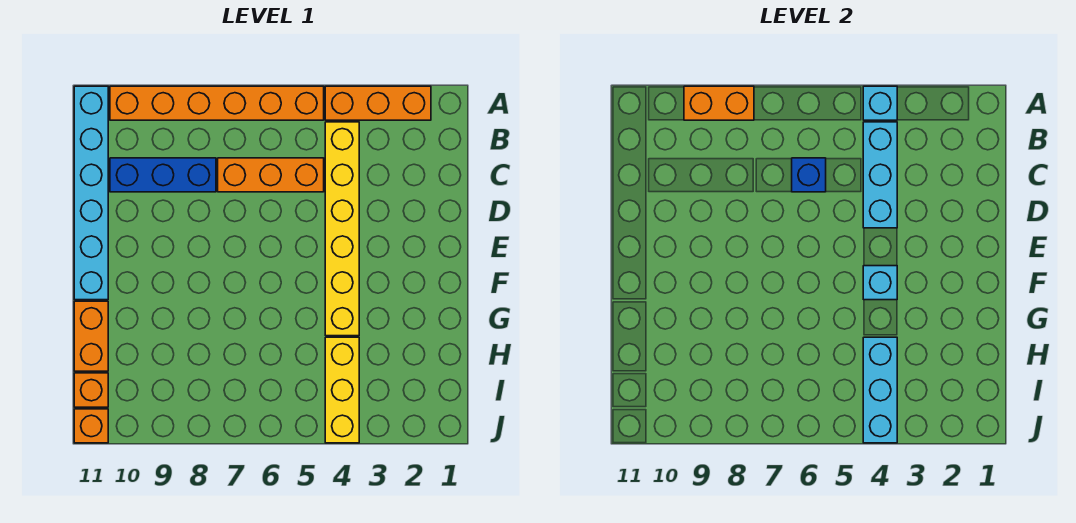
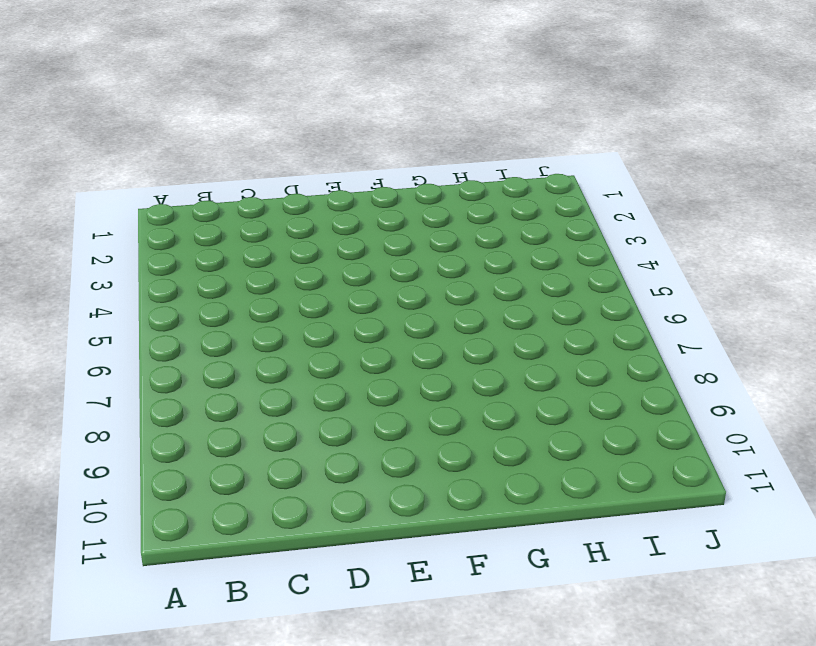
none -> orange 1x3 brick [325,86,431,120]
none -> orange 1x6 brick [110,86,324,120]
none -> cyan 1x6 brick [74,86,108,300]

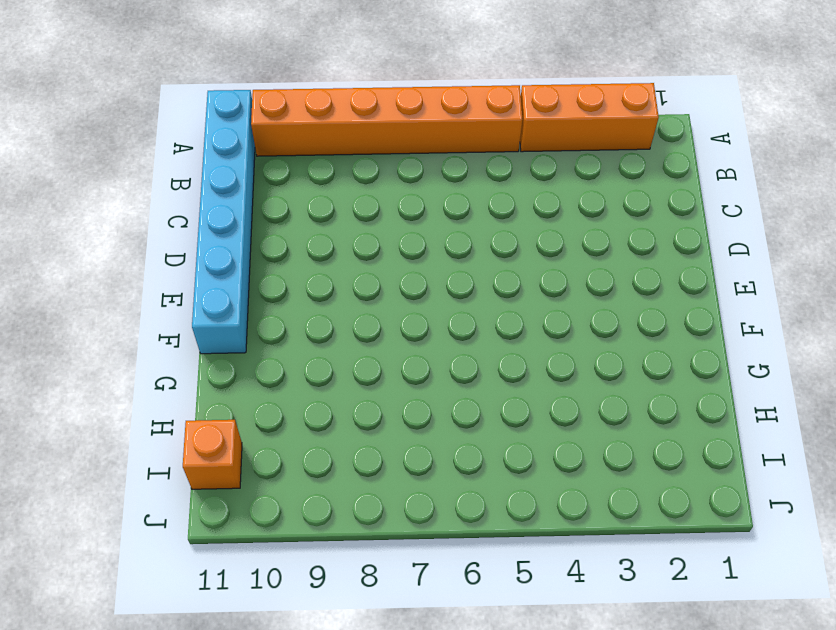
none -> yellow 1x6 brick [325,122,359,336]
none -> orange 1x3 brick [218,158,324,192]
none -> blue 1x3 brick [110,158,216,192]

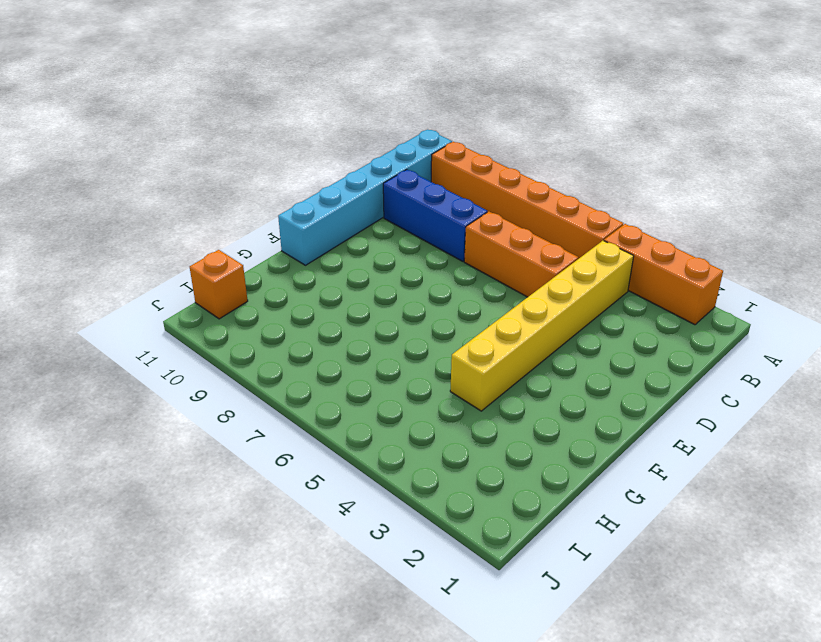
none -> orange 1x2 brick [74,301,108,371]
none -> yellow 1x3 brick [325,337,359,443]
none -> orange 1x1 brick [74,409,108,443]

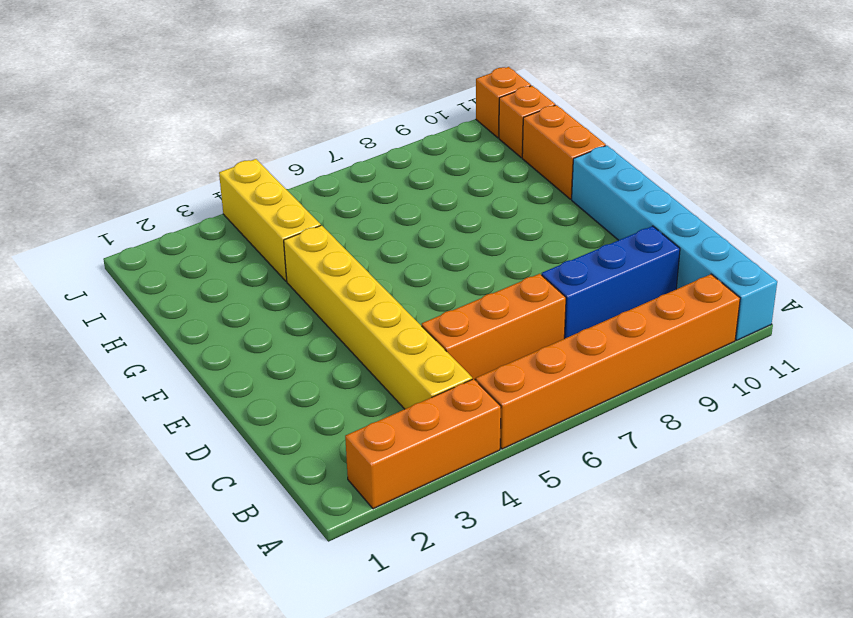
none -> cyan 1x1 brick [863,86,897,120]
none -> orange 1x2 brick [684,86,754,120]
none -> cyan 1x3 brick [863,122,897,228]

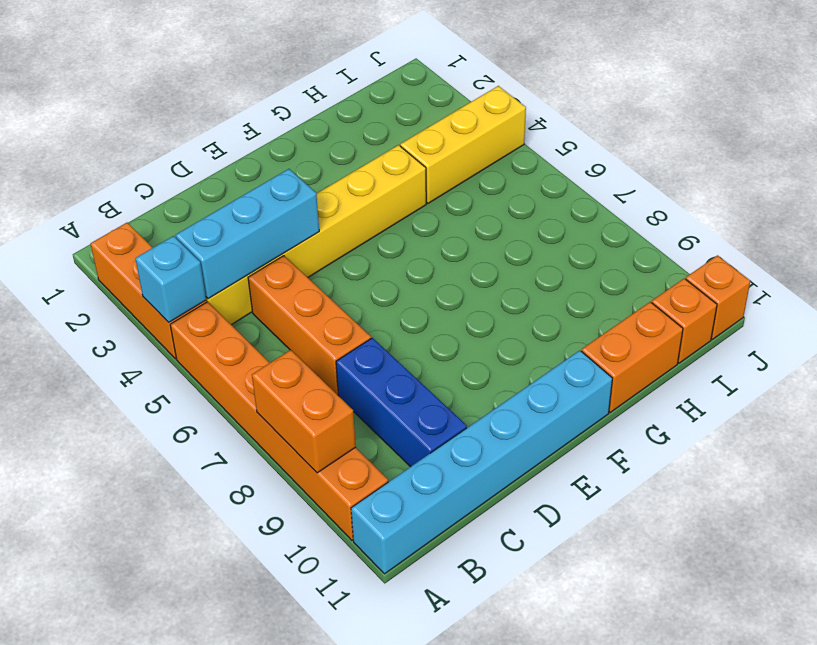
none -> blue 1x1 brick [792,158,826,192]
none -> cyan 1x1 brick [863,266,897,300]
none -> cyan 1x3 brick [863,337,897,443]

